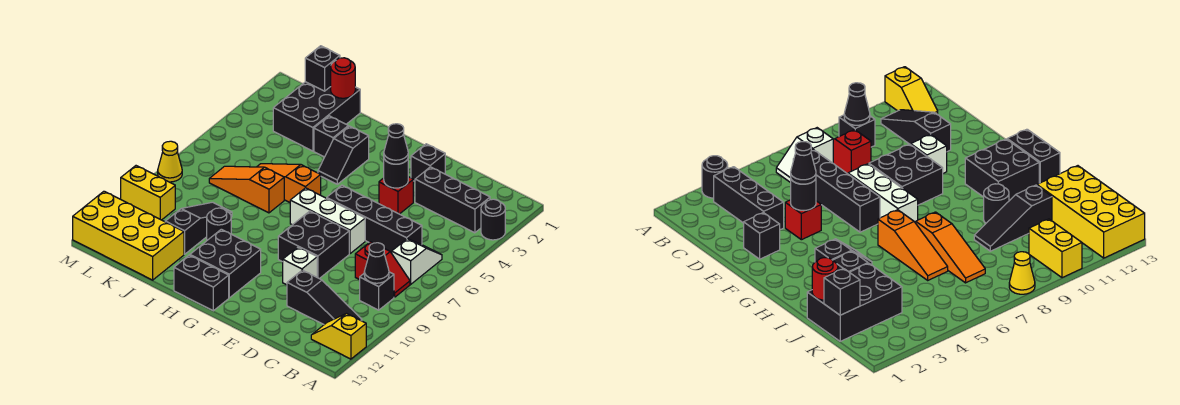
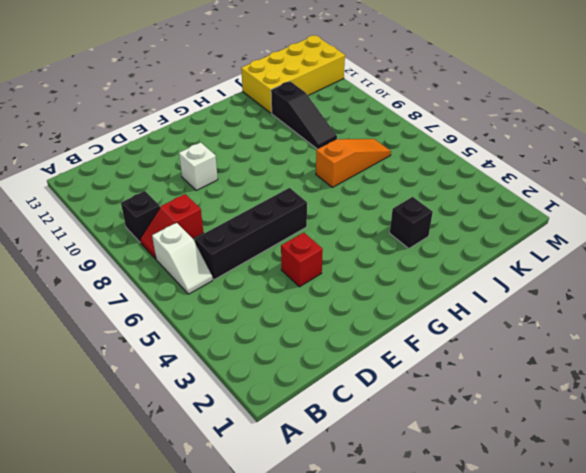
none -> black 1x1 round brick [481,199,505,240]
none -> yellow 1x2 slope [311,314,366,359]
none -> black 1x3 brick [415,167,490,233]
none -> black 1x3 slope [287,270,362,324]

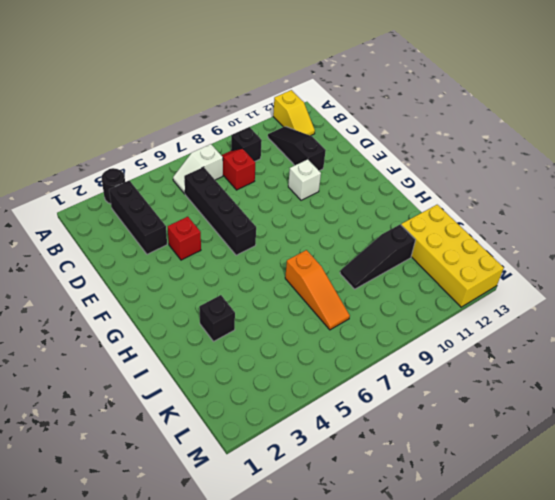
none -> black 1x1 brick [411,144,445,181]
none -> white 1x3 brick [290,188,365,254]
none -> black 2x2 brick [278,211,349,279]
none -> black 2x2 brick [190,229,261,298]

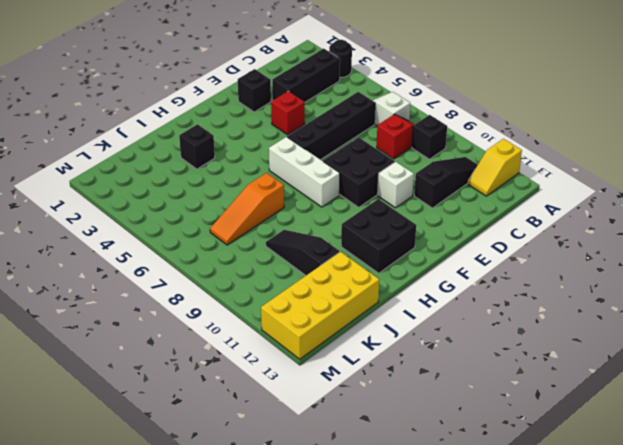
white 1x3 brick [269,137,340,207] -> white 1x3 brick turned to [290,188,365,254]
none -> black 1x2 brick [174,255,229,311]
none -> black 1x2 slope [318,126,369,184]
none -> orange 1x3 slope [257,163,321,202]
none -> black 1x1 round brick [207,208,231,240]

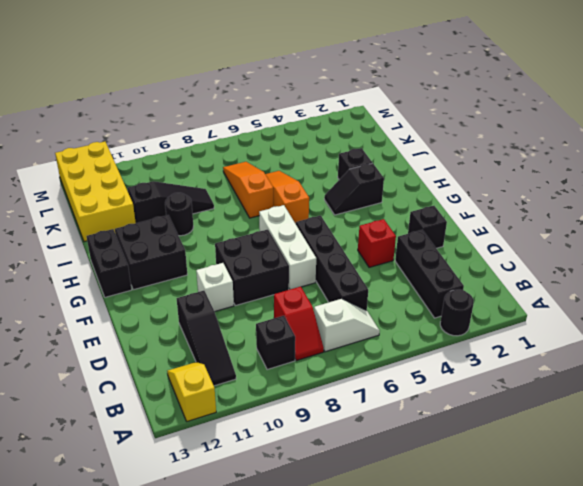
none -> black 2x3 brick [273,82,360,151]
none -> yellow 1x2 brick [121,166,175,220]
none -> yellow 1x1 cone [158,141,182,182]
none -> black 1x1 cone [364,243,389,283]

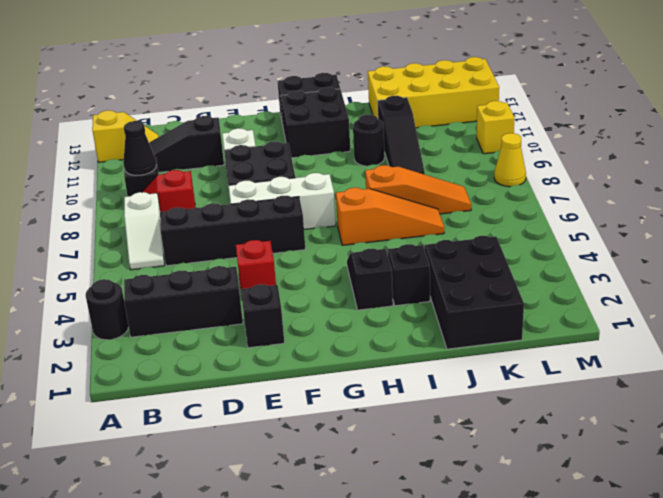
yellow 1x1 brick [477,101,514,154] -> yellow 1x2 brick [121,166,175,220]
none -> black 1x1 round brick [384,159,408,188]
none -> red 1x1 round brick [331,58,355,98]
none -> black 1x1 brick [305,46,340,91]
none -> black 1x1 cone [384,124,408,164]

